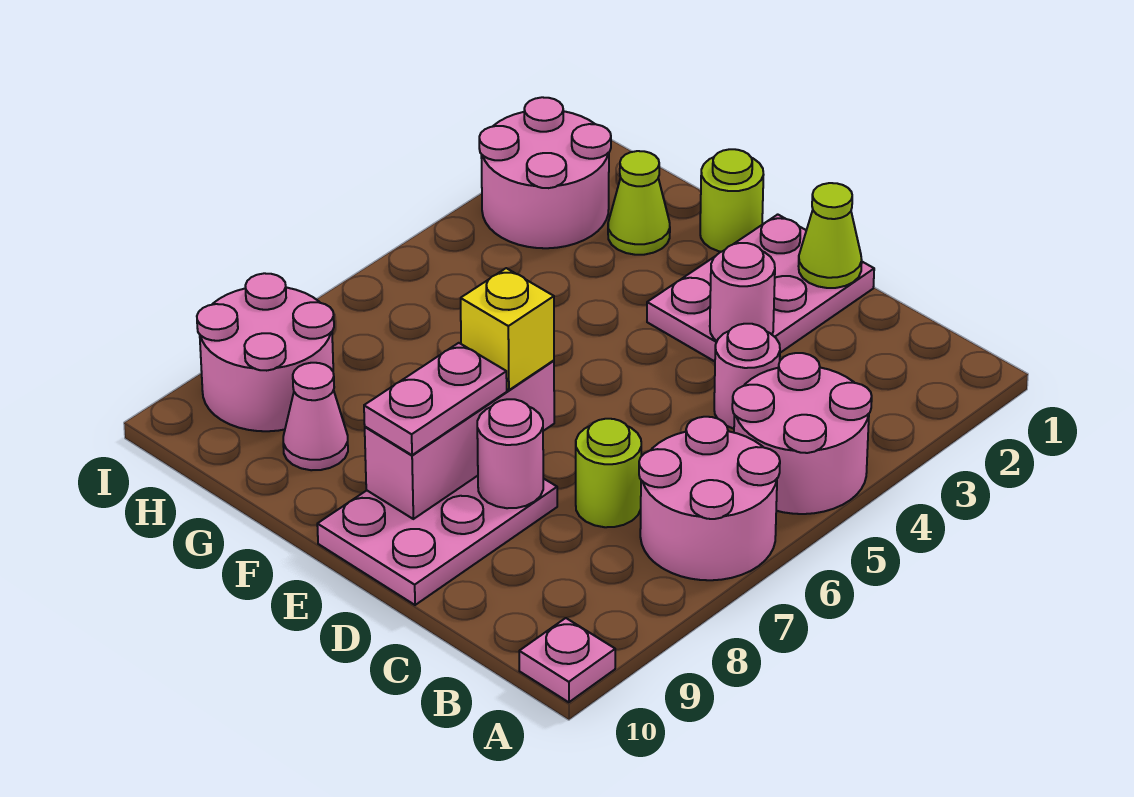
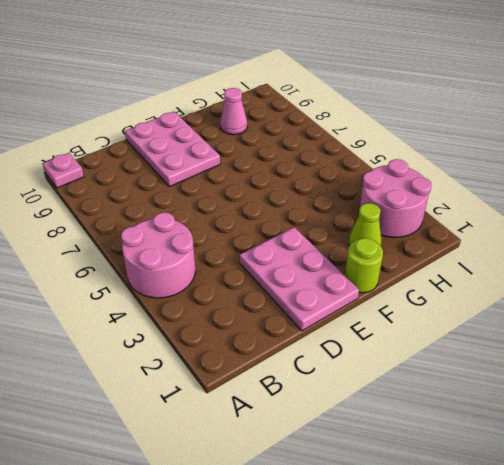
none -> pink 2x2 round brick [639,417,780,580]
none -> pink 1x1 round brick [714,324,780,429]
none -> lime 1x1 round brick [576,419,641,527]

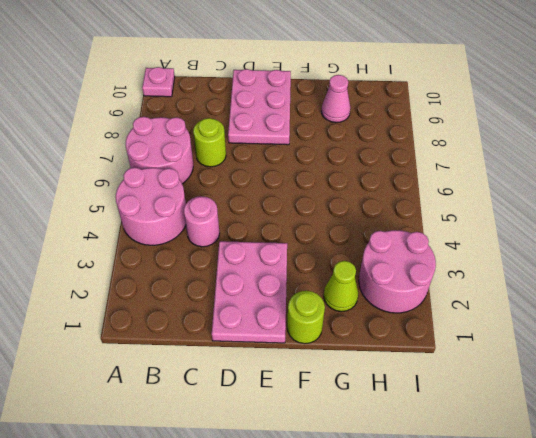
none -> pink 2x2 round brick [197,273,334,431]
none -> lime 1x1 cone [799,183,862,288]
none -> pink 1x1 round brick [710,243,775,341]

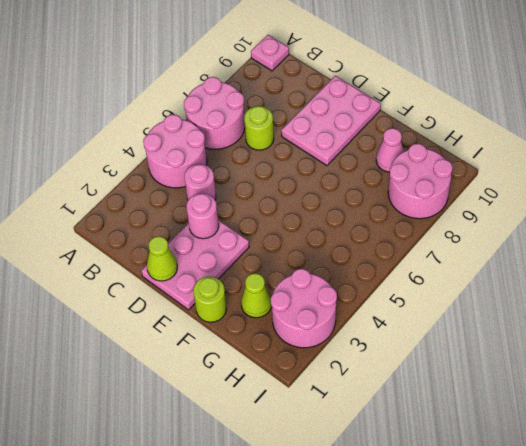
none -> pink 1x1 round brick [477,399,543,508]
none -> pink 1x3 brick [365,360,554,519]
none -> yellow 1x1 brick [461,268,554,390]

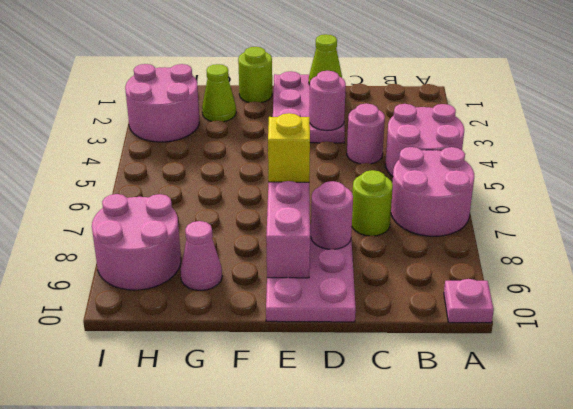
none -> pink 1x2 plate [364,343,507,455]

